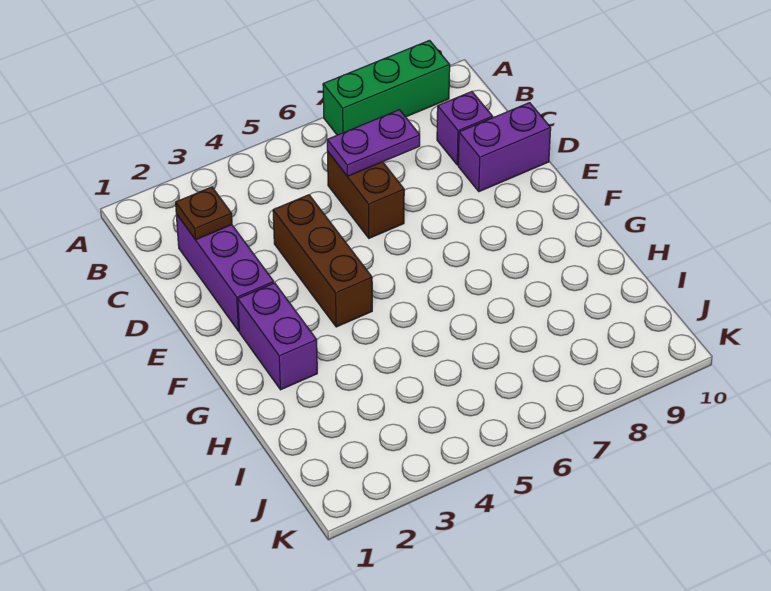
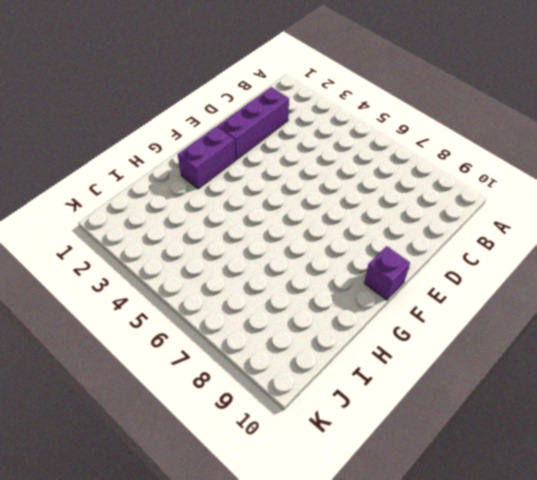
purple 1x1 brick [364,246,410,300] -> purple 1x1 brick moved to [437,92,493,165]
none -> green 1x3 brick [323,40,450,135]
none -> brown 1x2 brick [327,152,404,238]

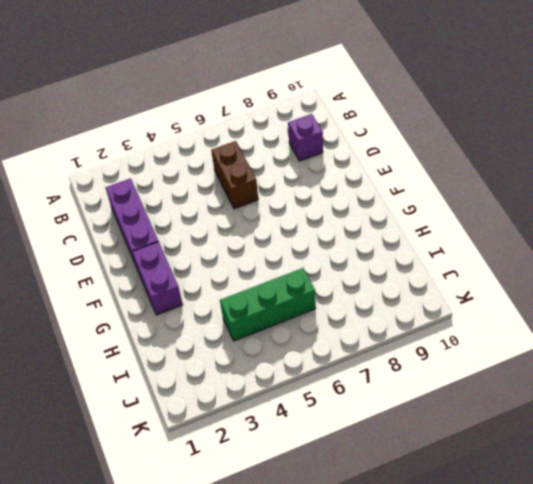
green 1x3 brick [220,268,316,341] -> green 1x3 brick moved to [323,40,450,135]
none -> brown 1x3 brick [273,195,372,327]
none -> purple 1x2 brick [458,103,551,192]

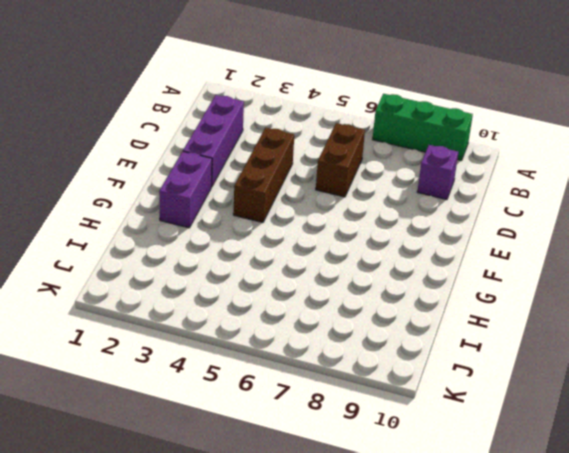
none -> purple 1x2 brick [458,103,551,192]
none -> brown 1x1 plate [176,187,232,240]

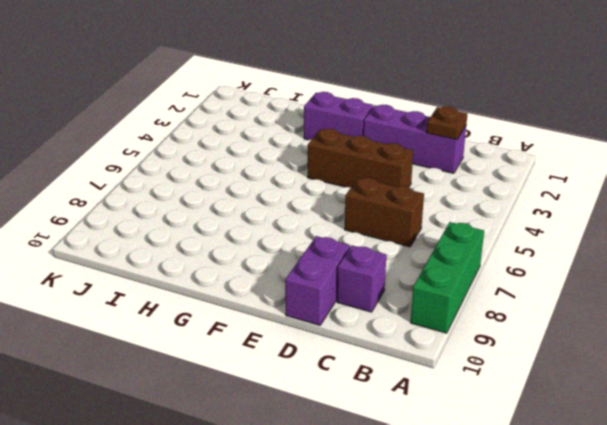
none -> purple 1x2 plate [327,110,420,176]

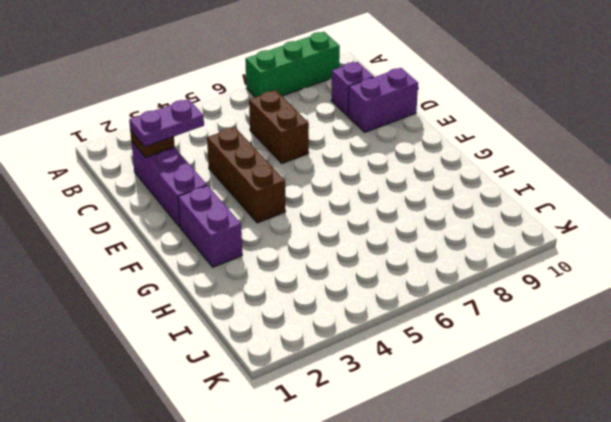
purple 1x2 plate [129,99,204,147] -> purple 1x2 plate moved to [327,110,420,176]

